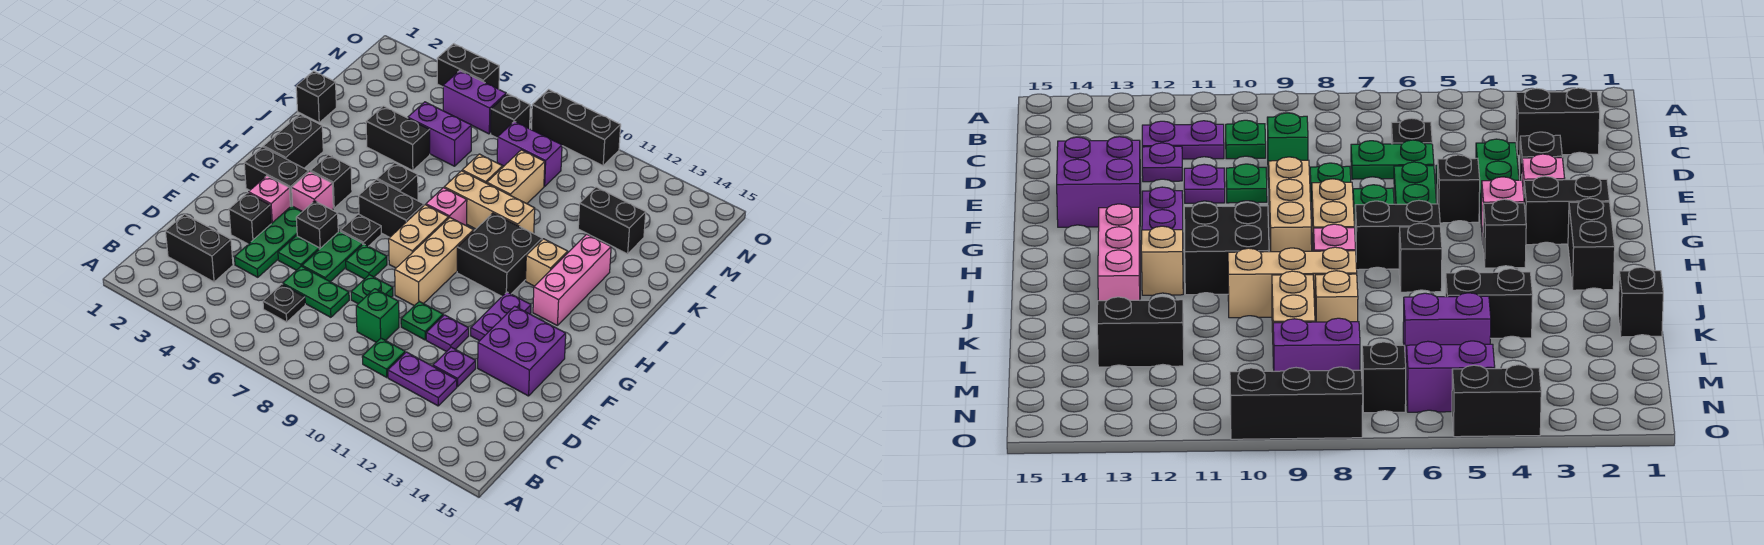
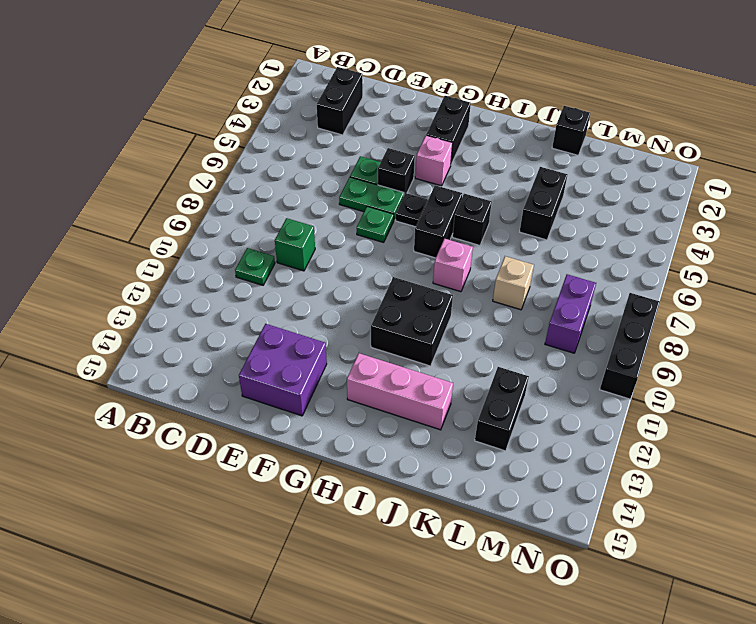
none -> black 1x1 plate [263,284,305,322]
none -> purple 1x2 plate [388,352,457,406]
none -> green 1x3 plate [235,206,302,277]
none -> green 1x2 plate [283,266,349,317]

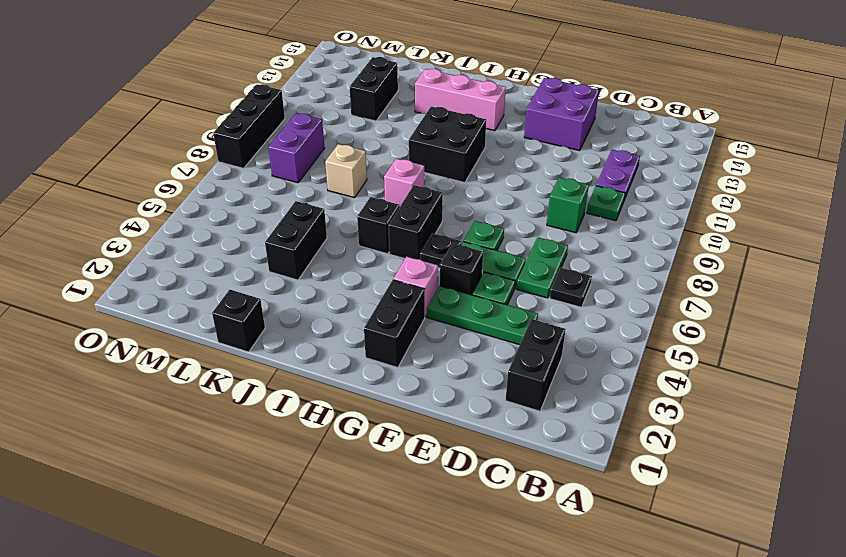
none -> purple 1x1 plate [433,347,476,387]
none -> black 1x1 brick [229,193,271,244]
none -> green 1x1 plate [351,275,393,304]
none -> green 1x1 plate [401,301,443,340]

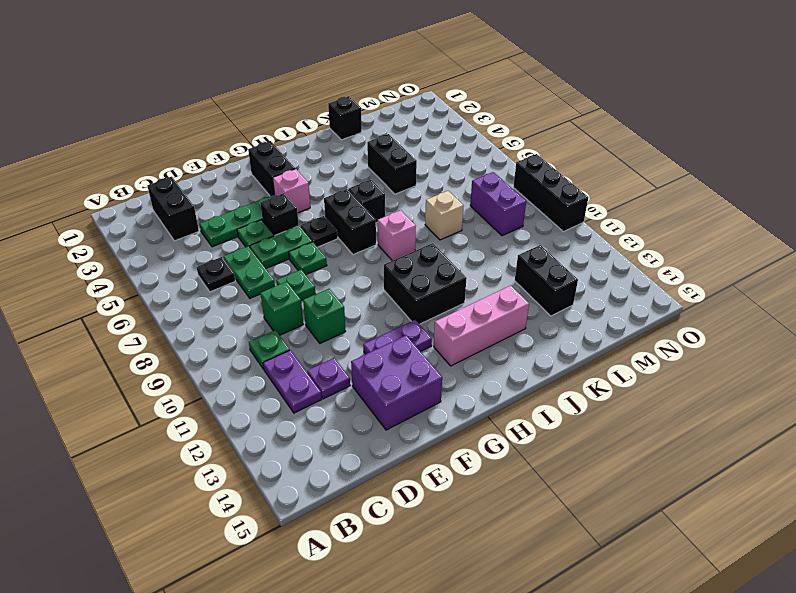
green 1x1 brick [303,289,346,343] -> green 1x1 plate [401,301,443,340]
none -> black 1x1 brick [229,193,271,244]
none -> purple 1x1 plate [426,315,469,352]
none -> pink 1x1 brick [249,176,290,224]
none -> tan 1x3 brick [395,218,474,306]

